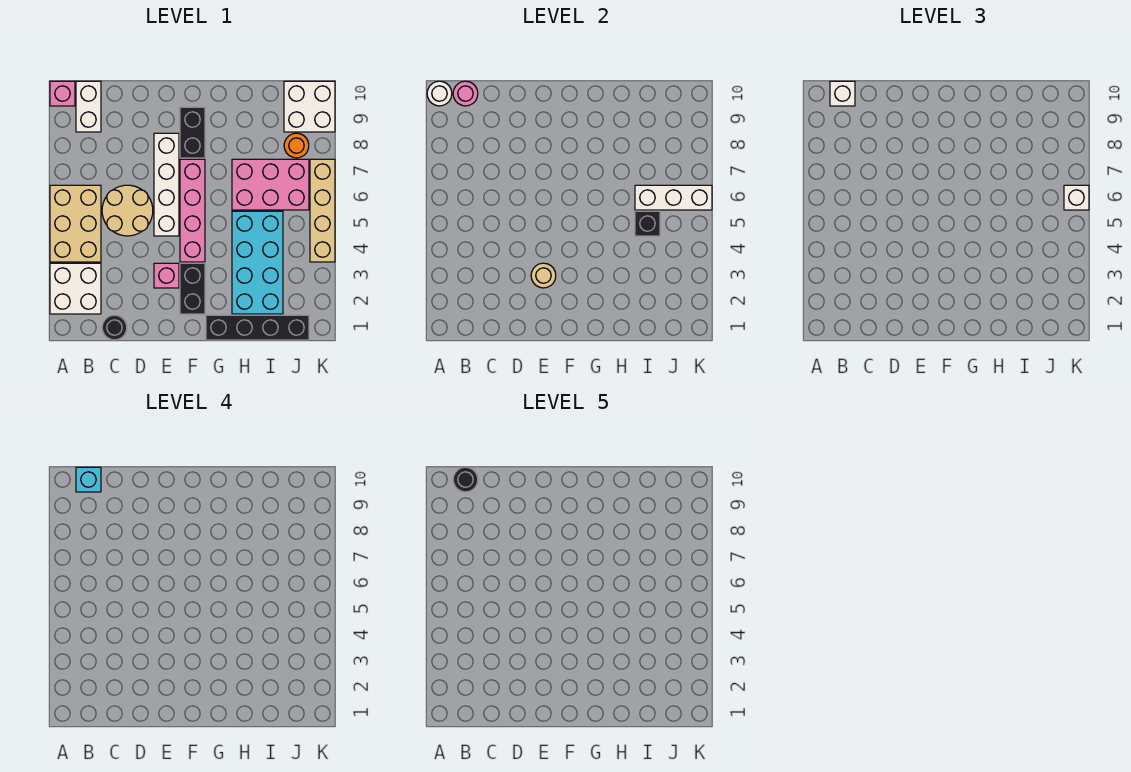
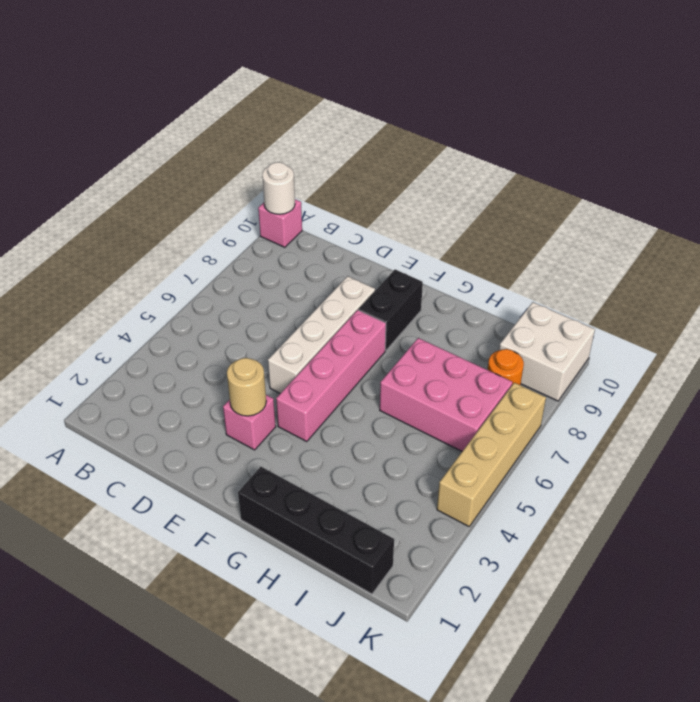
none -> white 2x2 brick [50,263,101,314]
none -> tan 2x3 brick [50,185,101,262]
none -> white 1x2 brick [76,81,101,132]

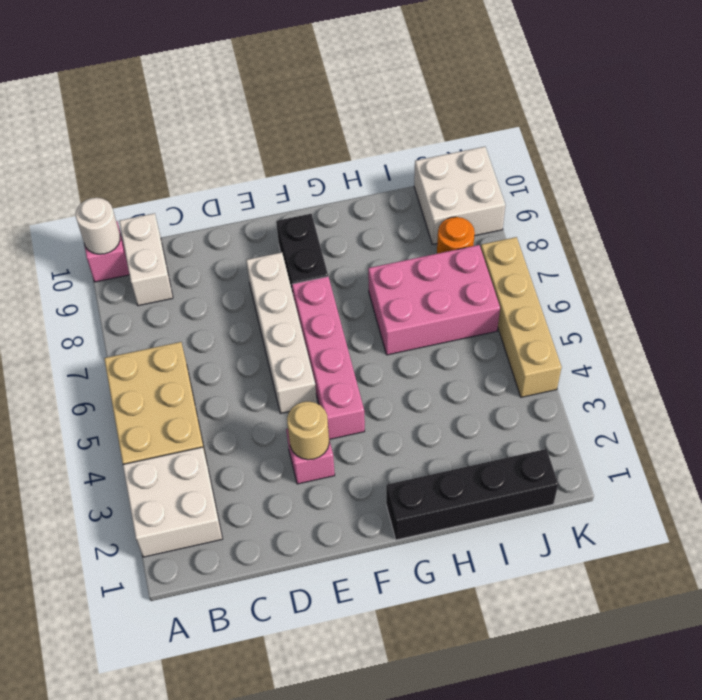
none -> black 1x1 round brick [102,315,127,340]
none -> tan 2x2 round brick [102,185,153,236]
none -> black 1x2 brick [180,263,205,314]

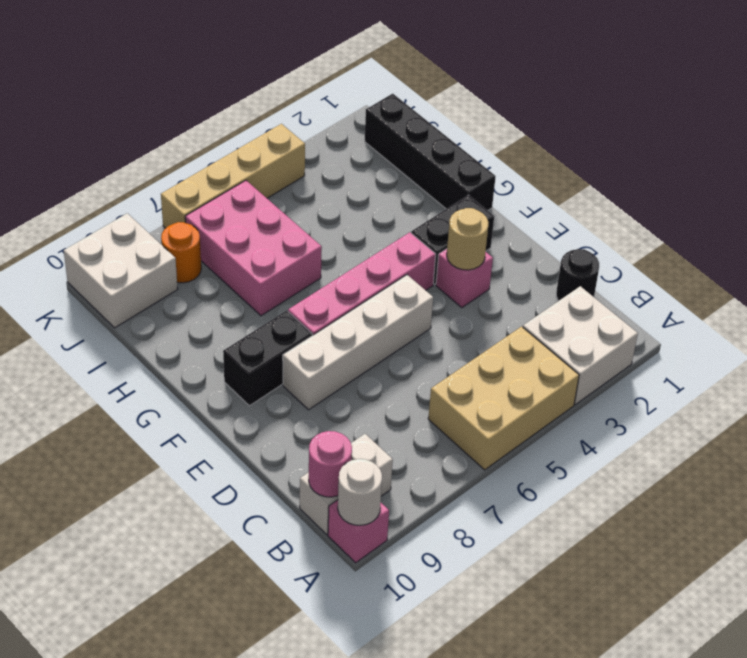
none -> tan 2x2 round brick [102,185,153,236]
none -> cyan 2x4 brick [232,211,283,314]
none -> black 1x1 brick [635,211,660,236]

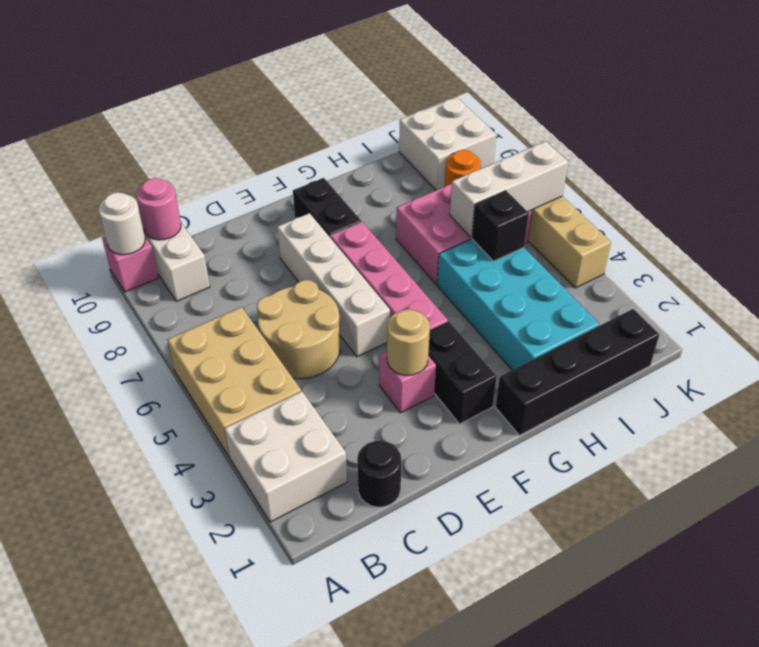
none -> white 1x1 brick [830,81,855,106]
none -> white 1x1 brick [1064,185,1089,210]
none -> cyan 1x1 brick [76,467,101,492]

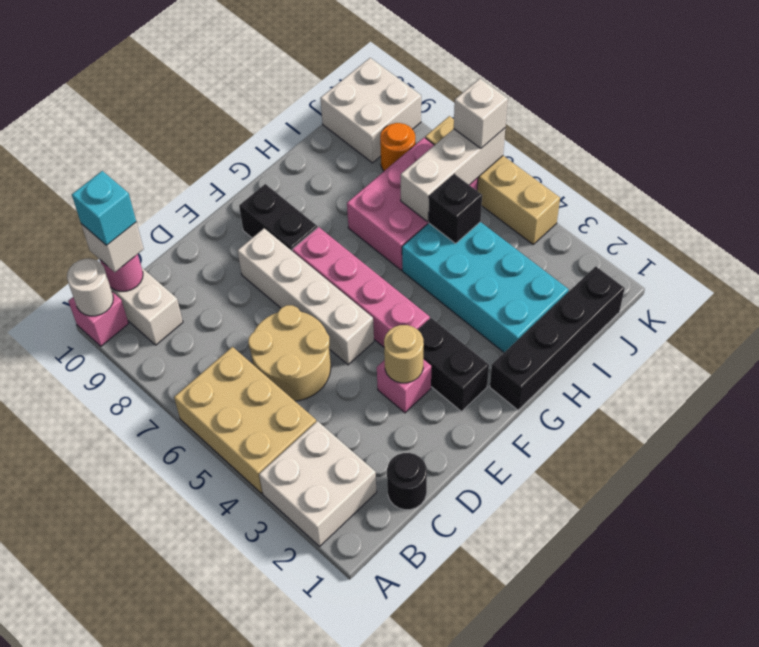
none -> black 1x1 round brick [453,467,478,492]

